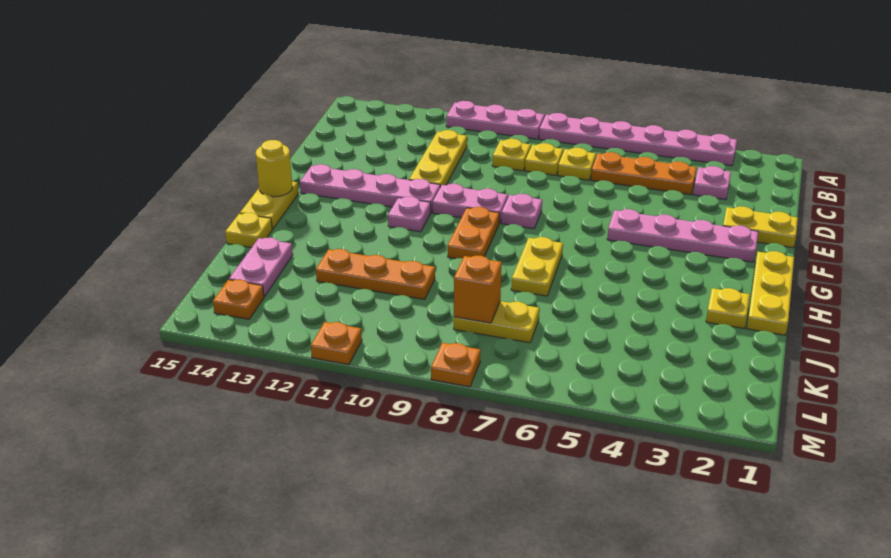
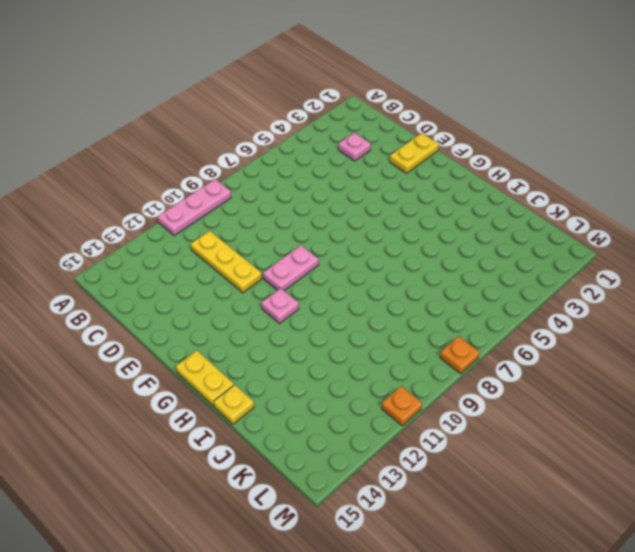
none -> pink 1x6 plate [539,113,737,166]
none -> orange 1x3 plate [591,152,697,195]
none -> yellow 1x1 plate [558,148,596,180]

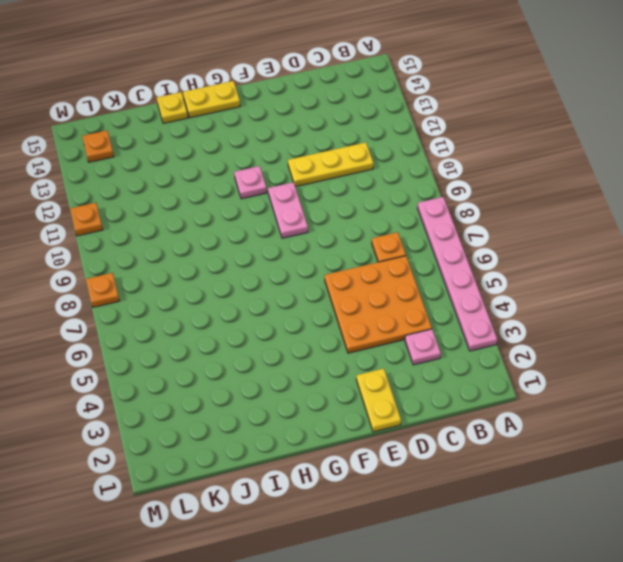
orange 3x3 plate [325,256,432,353] -> orange 1x3 plate [591,152,697,195]
orange 1x1 plate [372,232,406,262] -> yellow 1x1 plate [558,148,596,180]
none -> pink 1x3 plate [446,101,544,139]
none -> yellow 1x1 plate [525,143,563,175]
none -> yellow 1x1 plate [492,139,531,171]

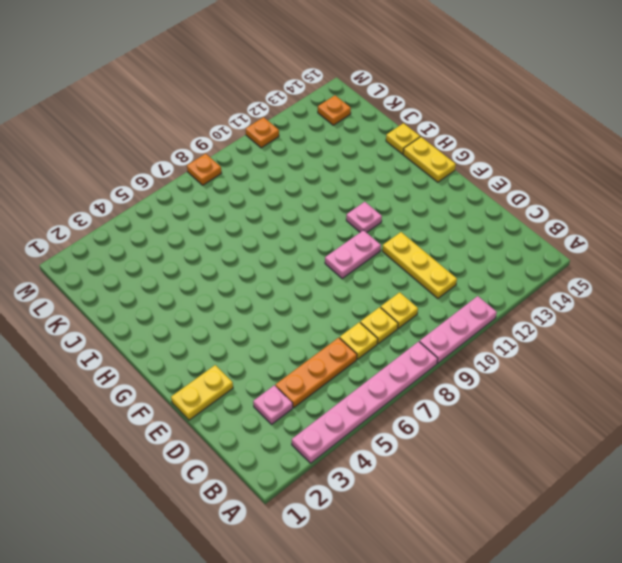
none -> pink 1x4 plate [607,209,758,262]
none -> pink 1x1 plate [501,194,542,229]
none -> pink 1x4 plate [300,164,440,212]

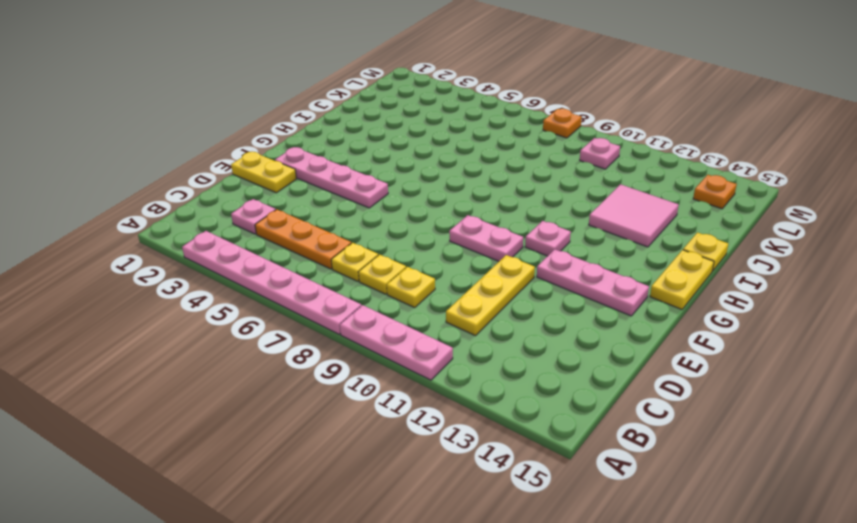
pink 1x3 plate [537,249,649,316] -> pink 1x4 plate [300,164,440,212]
pink 2x2 tile [589,184,679,247] -> orange 1x3 plate [316,249,435,299]
pink 1x1 plate [580,138,620,169] -> pink 1x1 plate moved to [501,194,542,229]
none -> yellow 1x3 plate [747,251,794,335]
none -> orange 1x2 plate [448,207,499,259]
none -> yellow 1x2 plate [511,237,563,296]

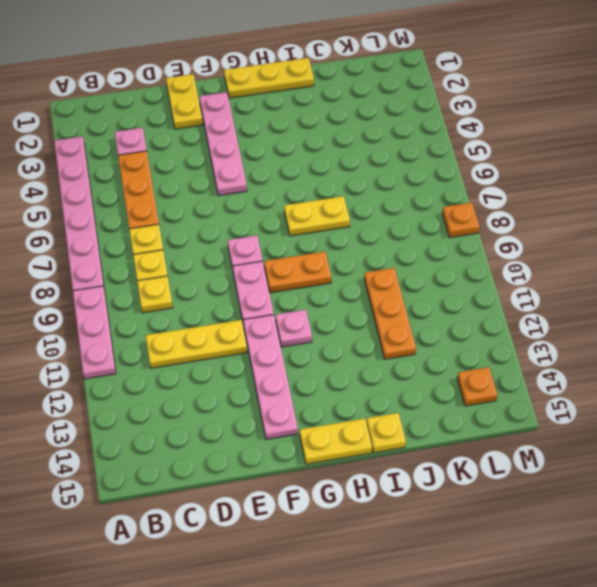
none -> yellow 1x1 plate [706,288,750,328]
none -> pink 1x2 plate [229,238,293,297]
none -> yellow 1x2 plate [454,301,539,343]

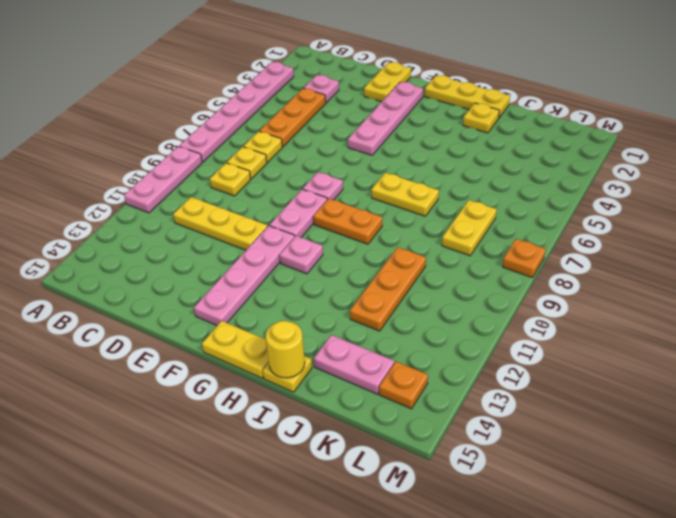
yellow 1x1 round brick [266,321,305,378] -> yellow 1x1 round brick moved to [256,140,293,197]
none -> orange 1x1 plate [311,322,362,365]
none -> orange 1x1 brick [454,256,502,323]

